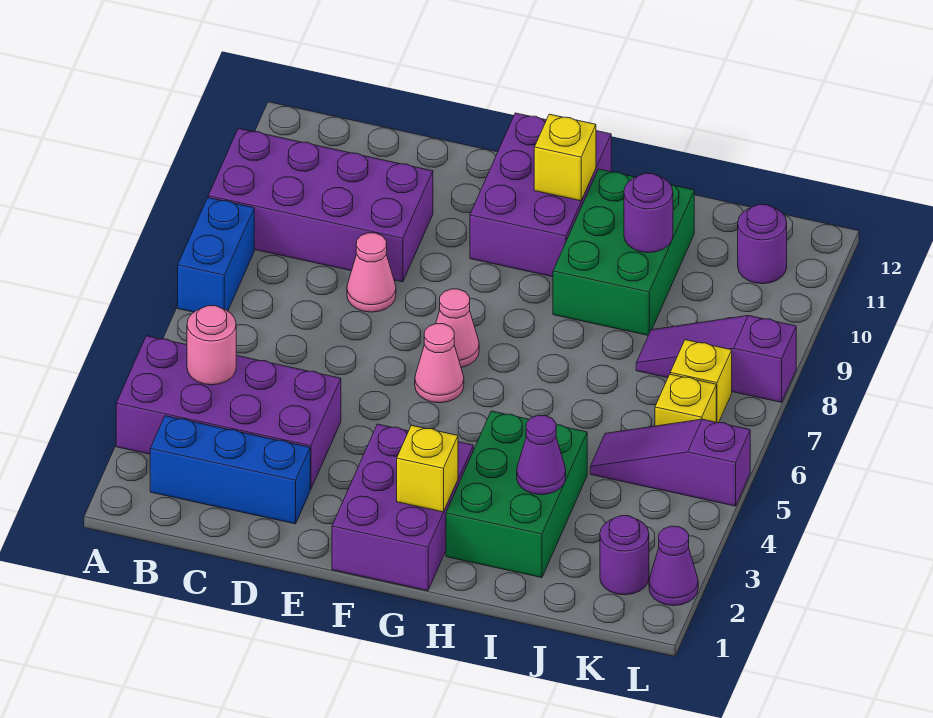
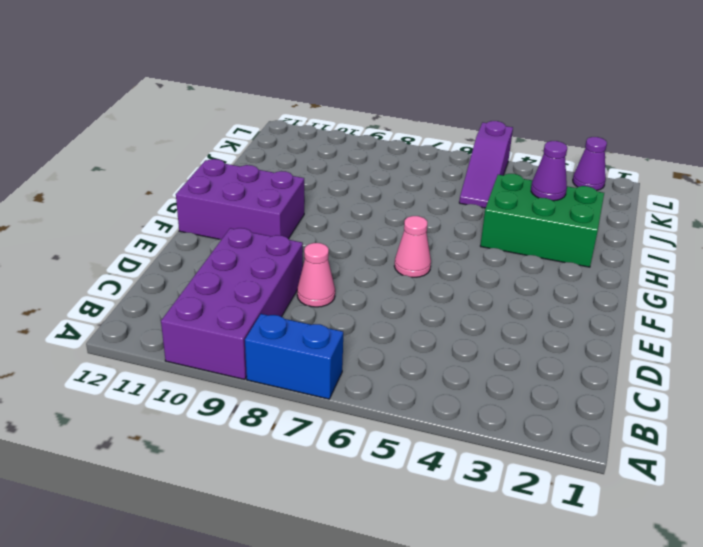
none -> purple 2x4 brick [116,336,341,489]
none -> blue 1x3 brick [150,416,310,524]
none -> purple 2x3 brick [332,424,473,591]

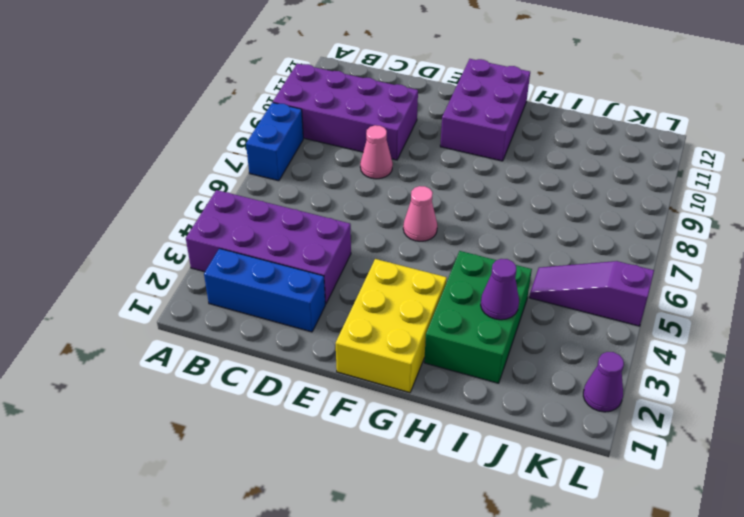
yellow 2x3 brick [336,259,447,393] -> purple 2x3 brick [332,424,473,591]
none -> pink 1x1 cone [436,289,479,367]
none -> green 2x3 brick [553,169,694,335]
none -> purple 1x3 slope [636,316,796,402]

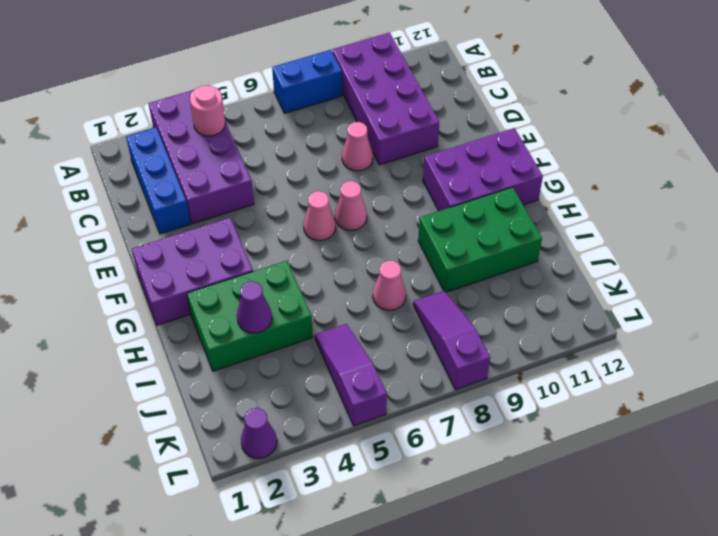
pink 1x1 cone [373,261,406,310] -> none
none -> purple 1x1 round brick [600,516,649,595]
none -> yellow 1x1 brick [655,374,716,426]
none -> yellow 1x1 brick [670,340,732,423]

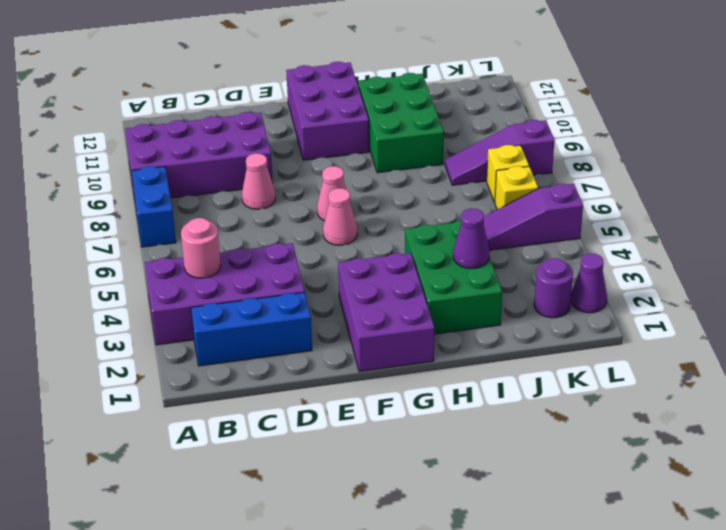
none -> purple 1x1 round brick [738,204,787,284]
none -> yellow 1x1 brick [397,425,458,512]
none -> yellow 1x1 brick [534,114,596,201]

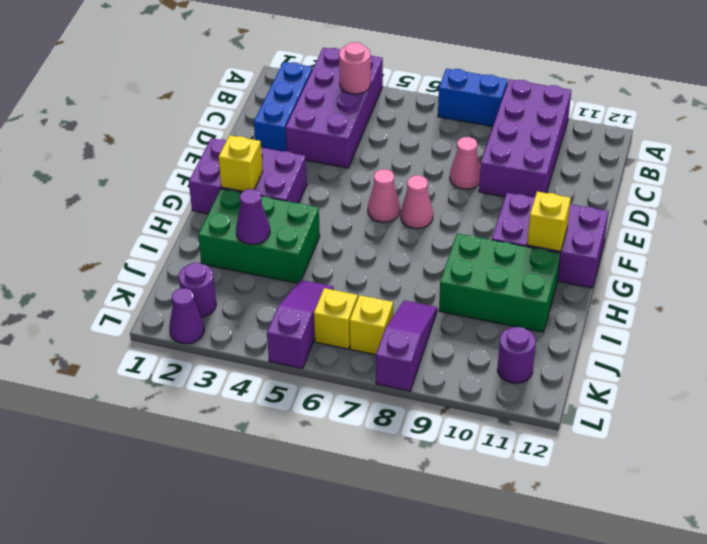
none -> purple 1x1 round brick [624,173,673,253]

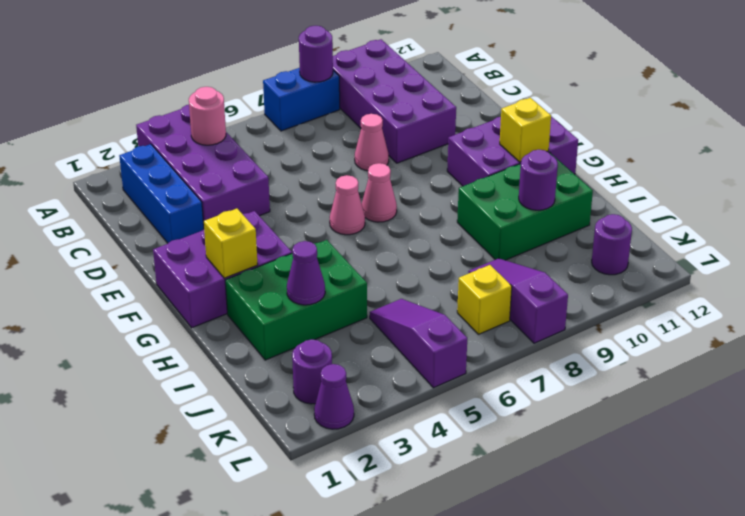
purple 1x1 round brick [299,26,333,82] -> none
none -> yellow 1x1 brick [655,374,716,426]

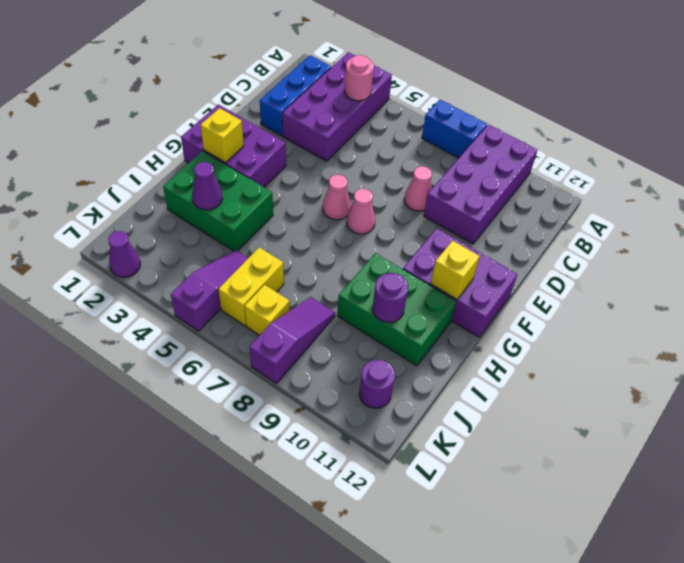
yellow 1x2 brick [218,247,284,326] -> yellow 1x1 brick [655,374,716,426]
none -> purple 1x1 round brick [600,516,649,595]

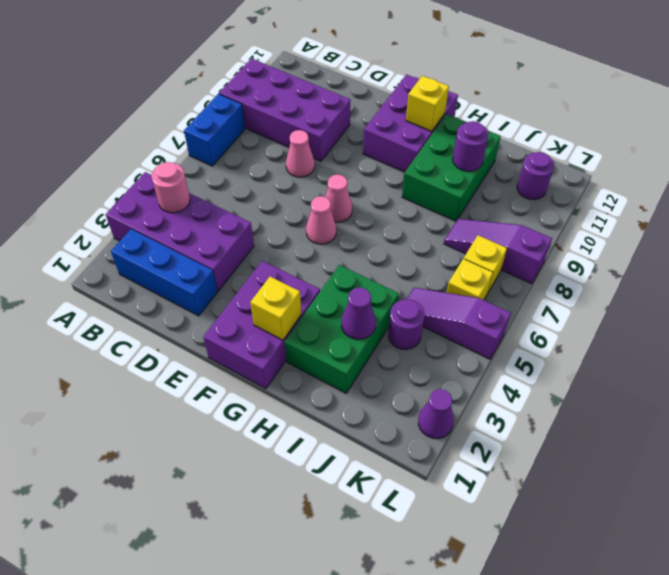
purple 1x1 round brick [388,299,424,350] -> purple 1x1 round brick moved to [600,516,649,595]

